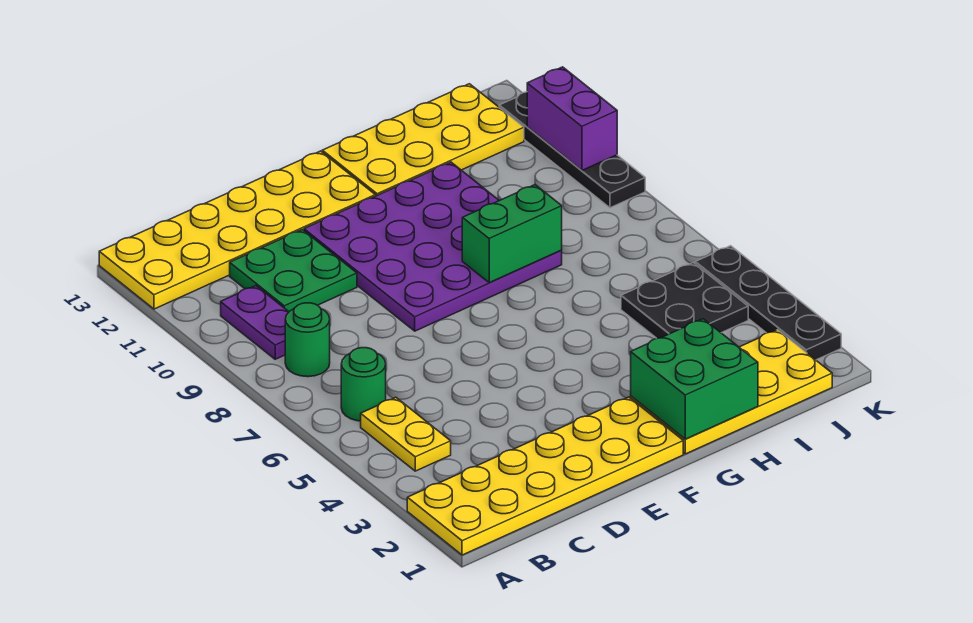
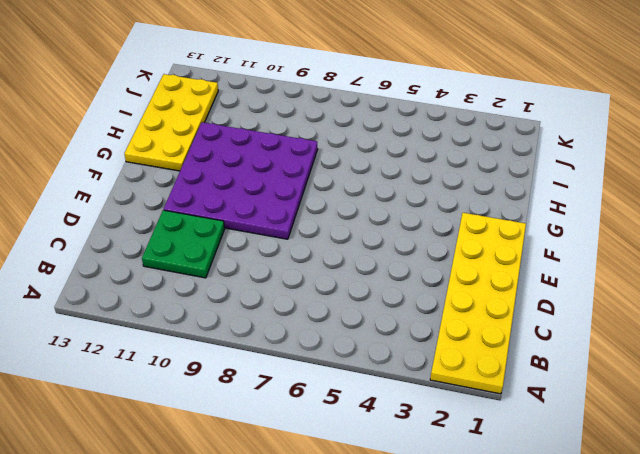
none -> yellow 2x6 plate [99,151,375,309]
none -> yellow 1x2 plate [361,397,451,471]
none -> green 1x1 round brick [341,348,386,421]

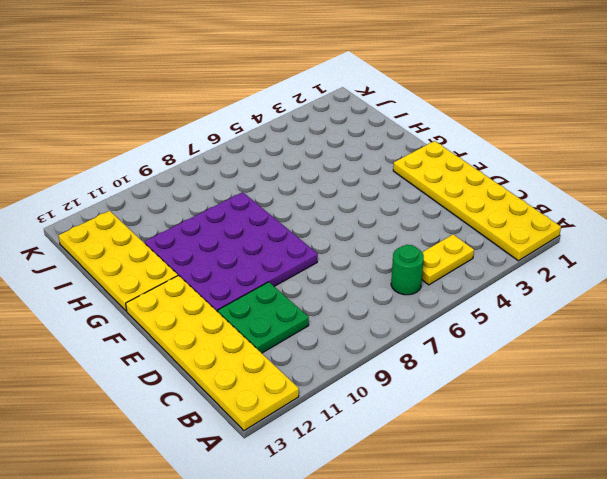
none -> green 1x1 round brick [285,303,330,377]
none -> purple 1x2 plate [221,286,289,359]
none -> yellow 2x4 plate [631,330,832,454]

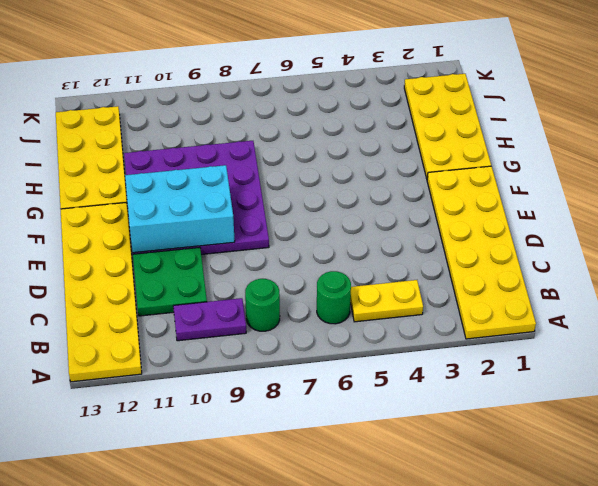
cyan 2x3 brick [125,165,235,253] -> none
none -> black 2x2 plate [621,263,748,338]
none -> black 1x4 plate [695,246,841,360]
none -> black 1x4 plate [499,92,645,208]

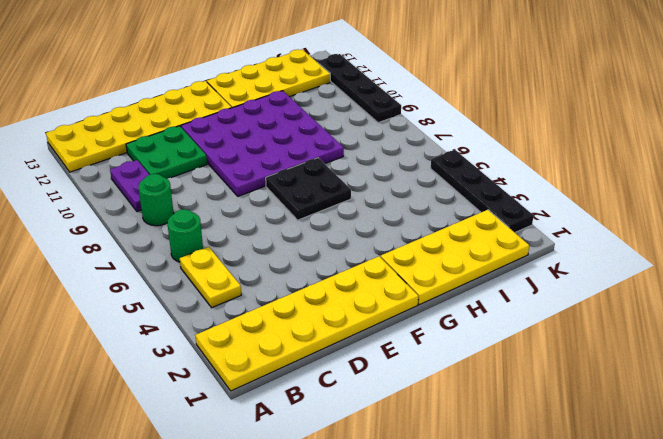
black 2x2 plate [266,158,351,220] -> black 2x2 plate moved to [621,263,748,338]
none -> green 2x2 brick [631,319,758,439]
none -> green 1x2 brick [462,185,562,283]
none -> purple 1x2 brick [527,67,617,170]

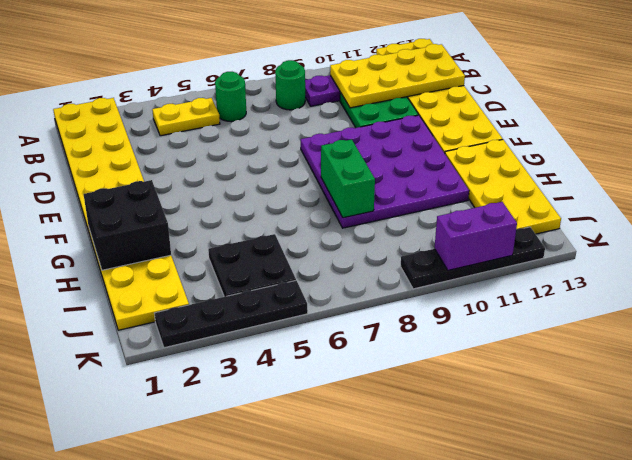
yellow 2x4 plate [330,44,465,108] -> none
black 2x2 brick [84,180,171,270] -> green 2x2 brick [631,319,758,439]

